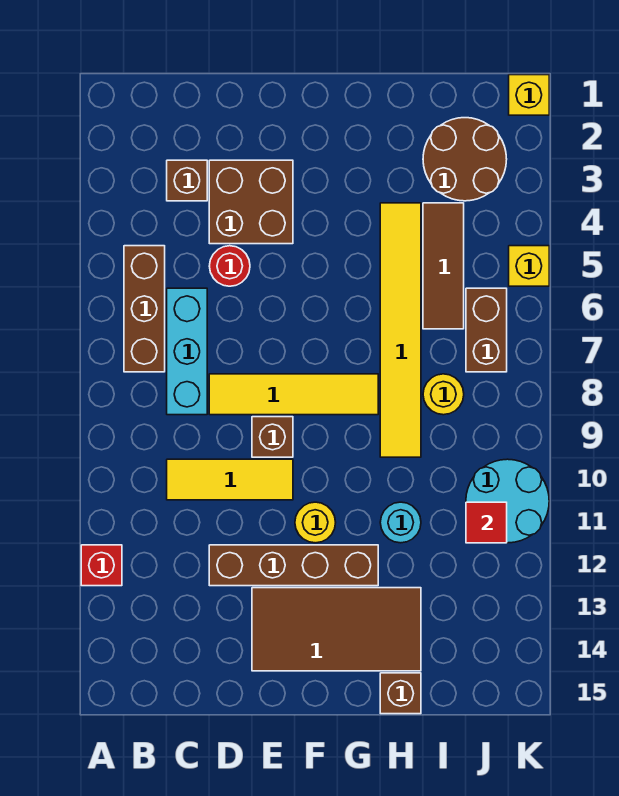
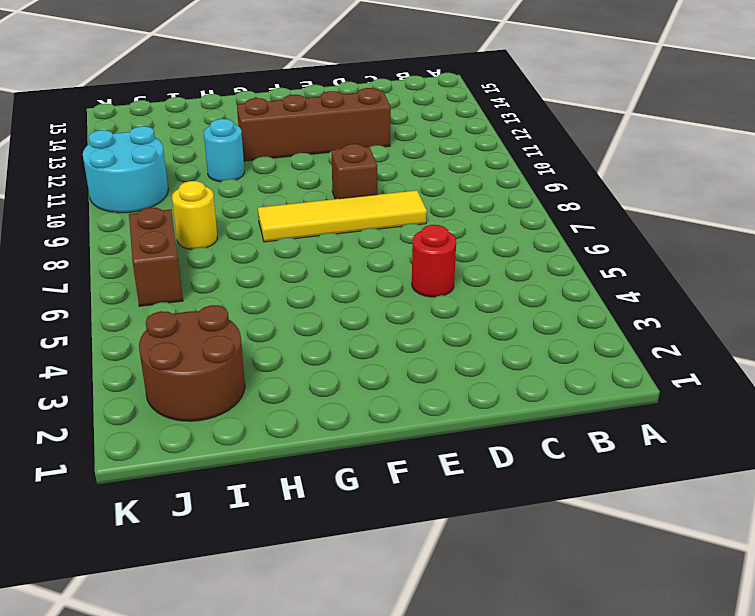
none -> red 1x1 brick [81,545,122,586]
none -> brown 1x3 brick [124,246,165,372]
none -> brown 1x1 brick [167,160,207,201]

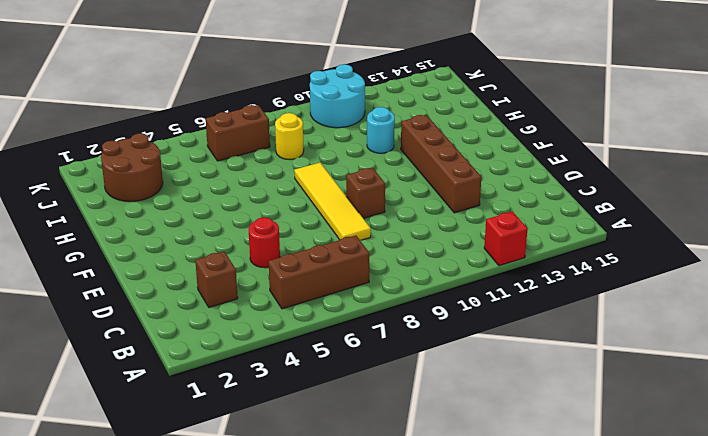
none -> cyan 1x3 brick [167,288,207,415]
none -> yellow 1x3 tile [167,459,293,500]
none -> brown 2x2 brick [209,160,293,244]

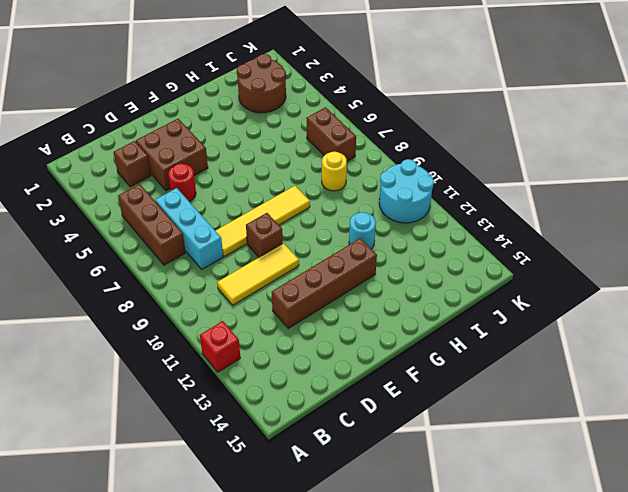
none -> brown 2x4 tile [252,588,421,671]
none -> yellow 1x1 round brick [295,502,336,543]
none -> yellow 1x6 tile [380,203,421,457]

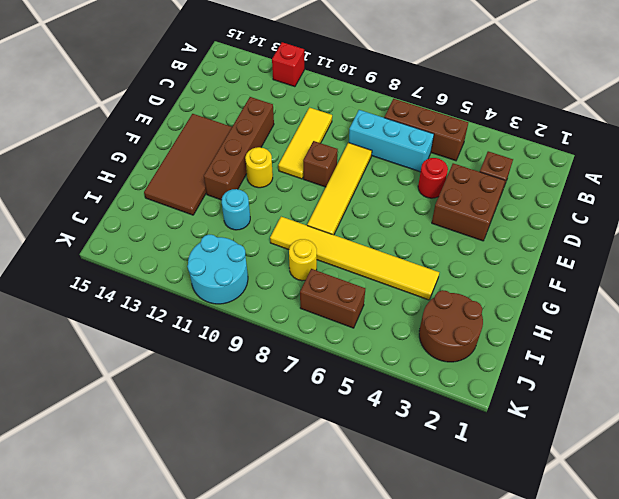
none -> brown 1x1 brick [380,673,421,714]
none -> brown 1x3 tile [423,203,464,329]
none -> yellow 1x1 brick [509,75,549,115]

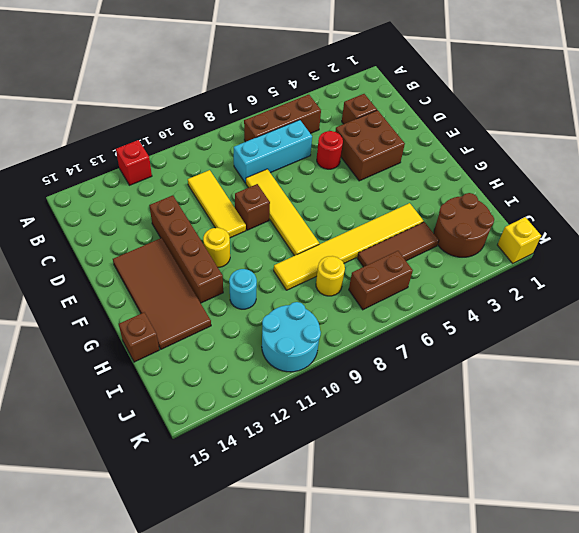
none -> yellow 1x1 brick [509,246,549,286]
none -> red 1x1 tile [466,502,507,543]

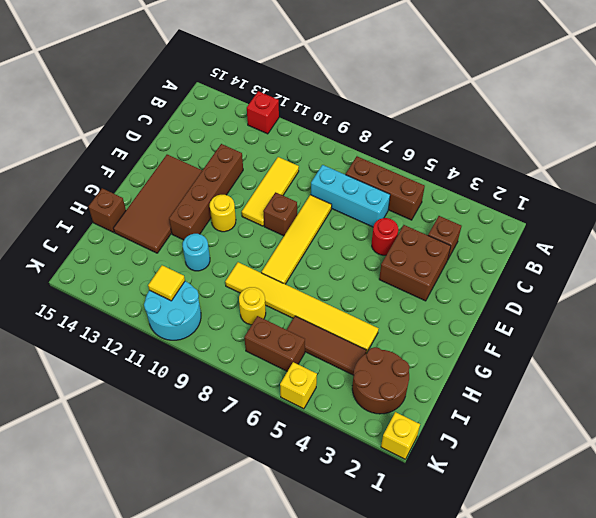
yellow 1x1 tile [148,265,185,301] -> red 1x1 tile [466,502,507,543]

